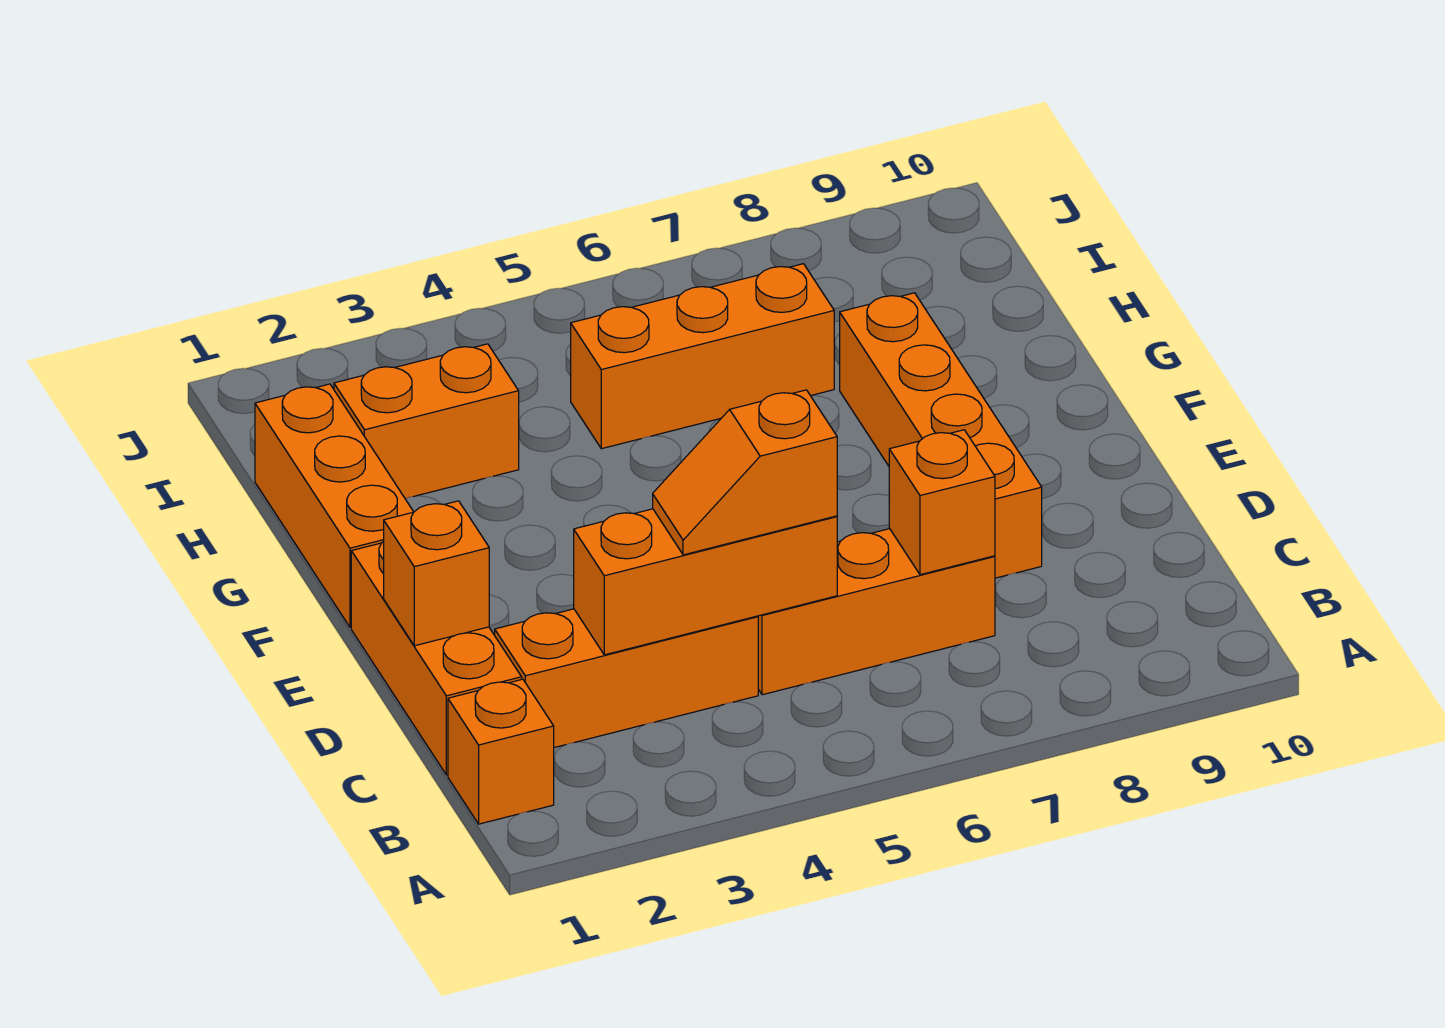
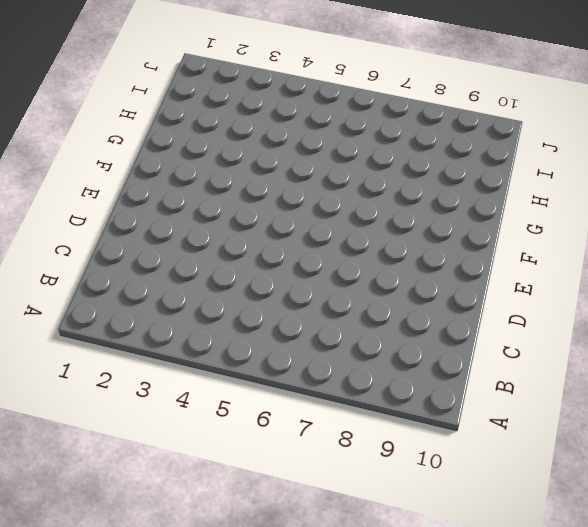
none -> orange 1x1 brick [448,679,554,824]
none -> orange 1x3 brick [351,541,522,775]
none -> orange 1x3 brick [495,609,758,748]

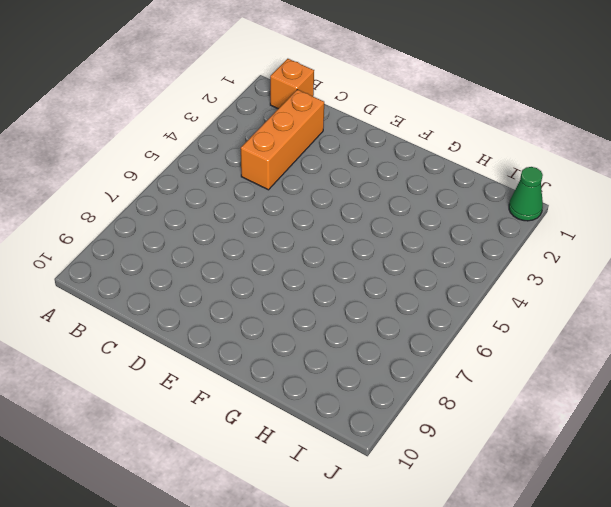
green 1x1 cone [509,167,543,221] -> none
none -> orange 1x3 brick [351,541,522,775]
none -> orange 1x3 brick [758,529,995,695]
none -> orange 1x4 brick [840,293,1042,578]

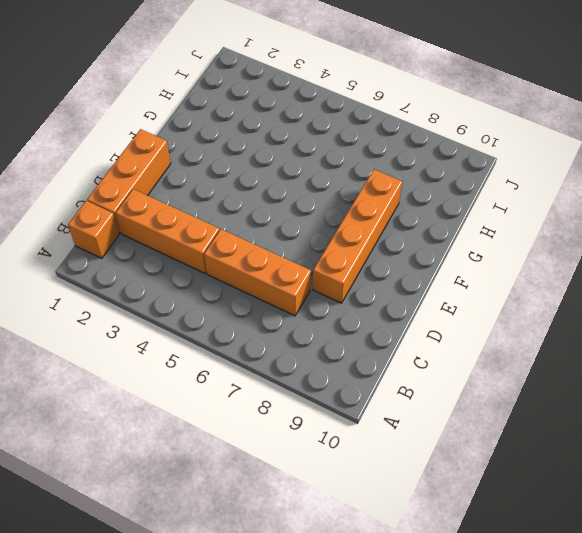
none -> orange 1x3 brick [255,384,413,627]
none -> orange 1x2 brick [334,344,519,499]
none -> orange 1x3 brick [571,264,834,449]

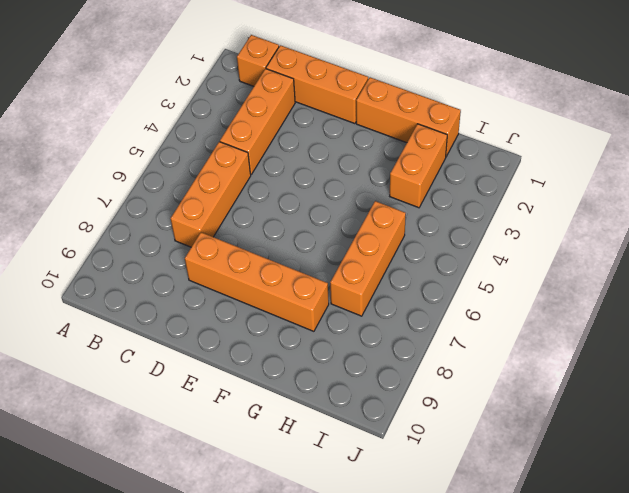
none -> orange 1x3 brick [574,509,837,655]
none -> orange 1x1 brick [889,430,995,575]
none -> orange 1x1 brick [384,501,489,646]

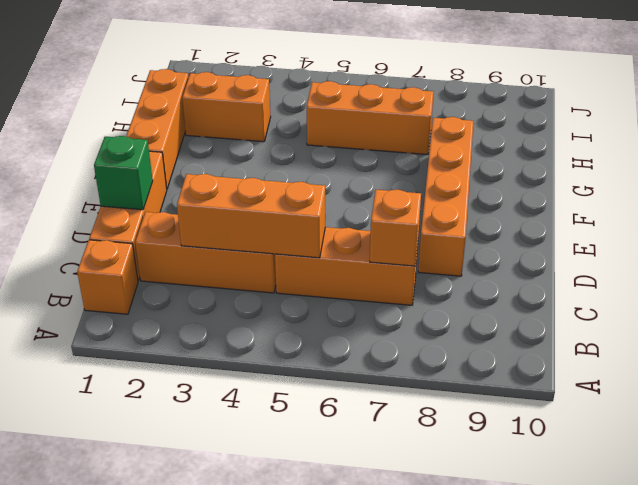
green 1x1 brick [94,136,153,210] -> orange 1x1 brick [384,501,489,646]
none -> orange 1x2 slope [653,390,837,555]

